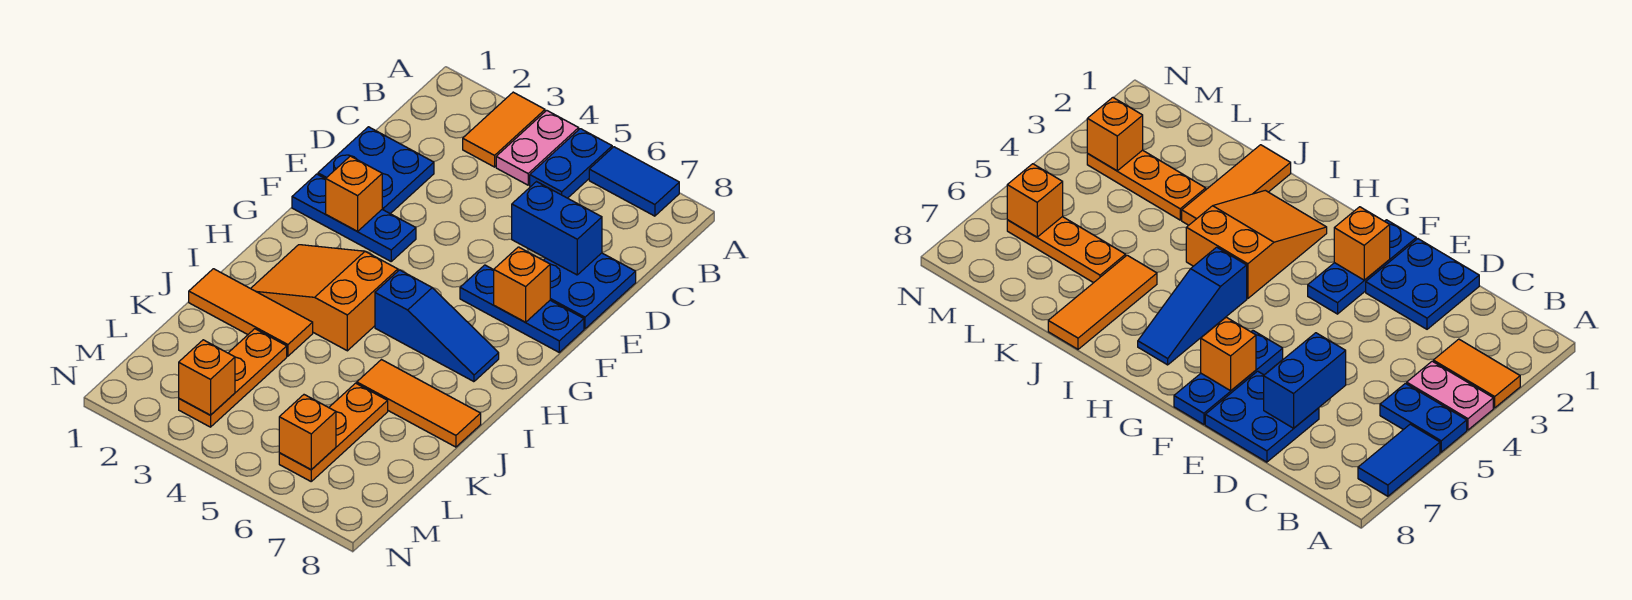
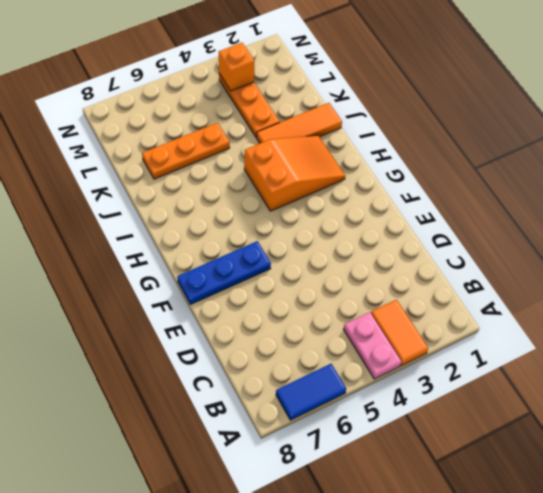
orange 1x3 plate [142,123,230,179] -> orange 1x3 plate turned to [279,383,388,481]
none -> blue 1x2 plate [530,129,612,198]
none -> blue 2x2 plate [318,127,434,214]
none -> blue 2x2 plate [543,253,636,329]

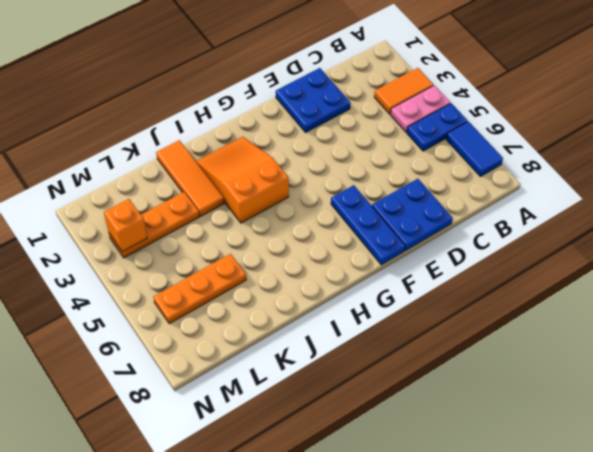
none -> blue 1x3 plate [292,174,416,261]
none -> blue 1x3 slope [375,270,499,382]
none -> orange 1x3 tile [357,360,481,447]

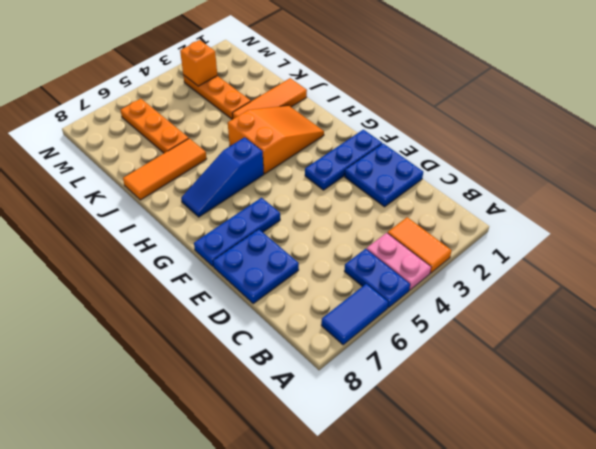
none -> blue 1x2 brick [512,182,602,275]
none -> orange 1x1 brick [326,156,382,231]
none -> orange 1x1 brick [494,247,550,322]

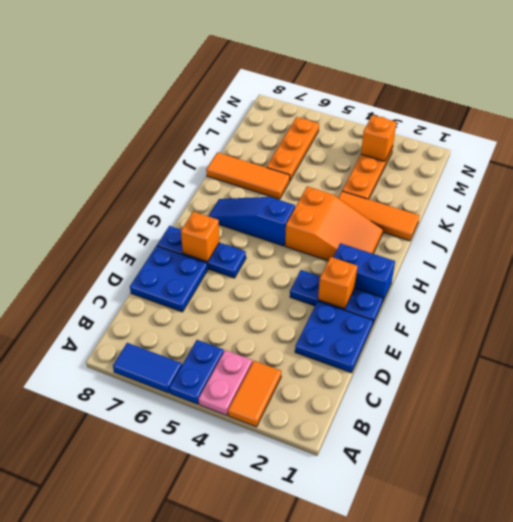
blue 1x2 brick [333,243,395,303] -> blue 1x2 brick moved to [512,182,602,275]
none -> orange 1x1 brick [279,395,336,470]

